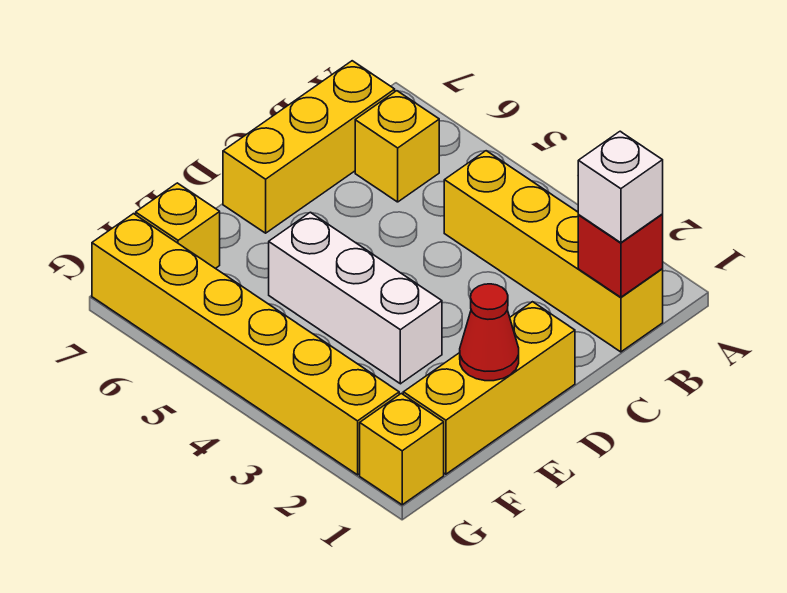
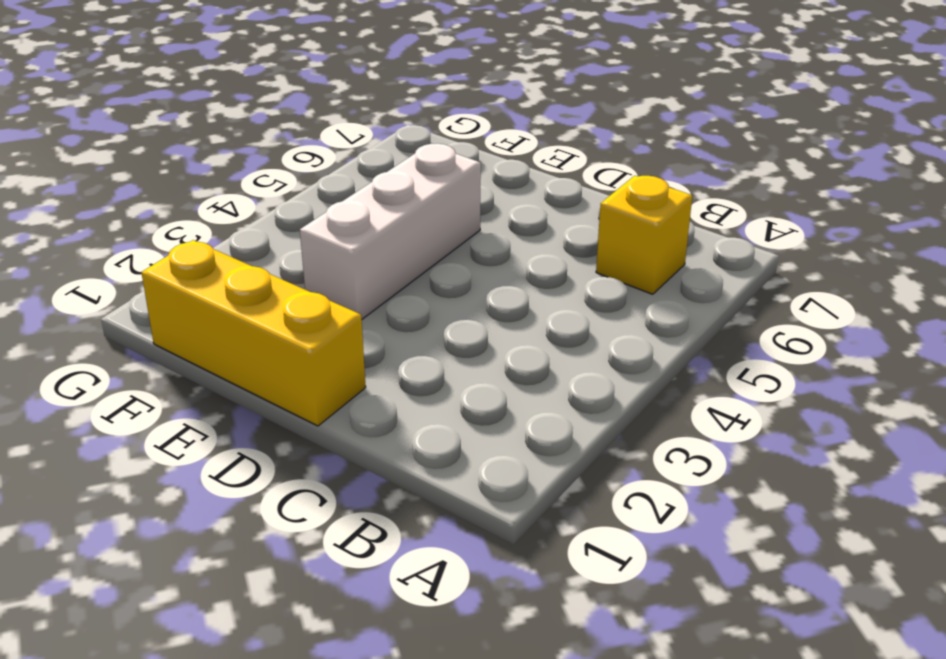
none -> yellow 1x4 brick [444,151,663,352]
none -> yellow 1x3 brick [223,61,395,233]

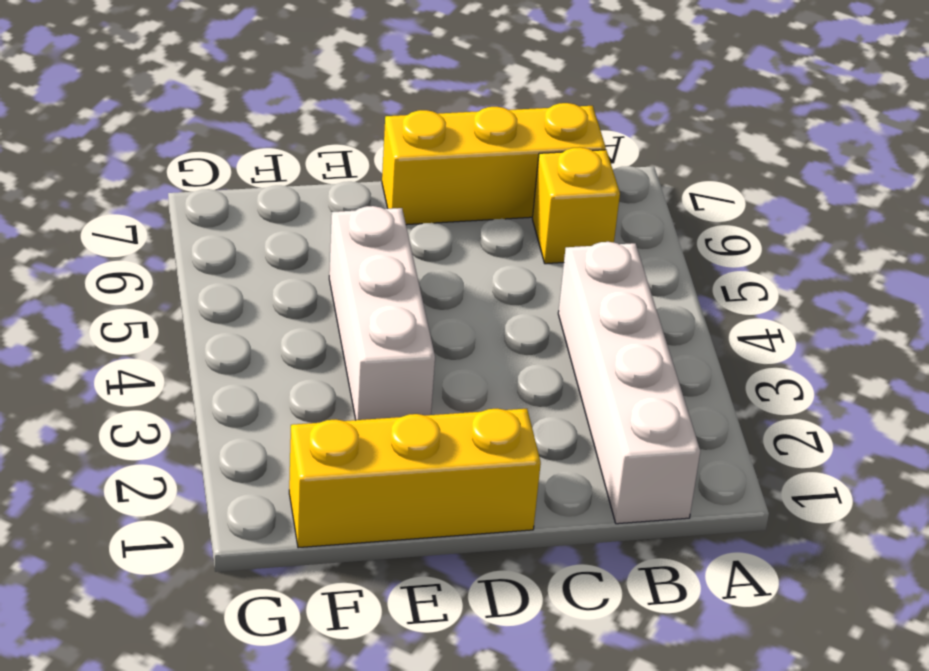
white 1x4 brick [558,242,700,524] -> yellow 1x4 brick [444,151,663,352]
none -> yellow 1x1 brick [136,183,220,268]
none -> yellow 1x1 brick [360,393,444,505]

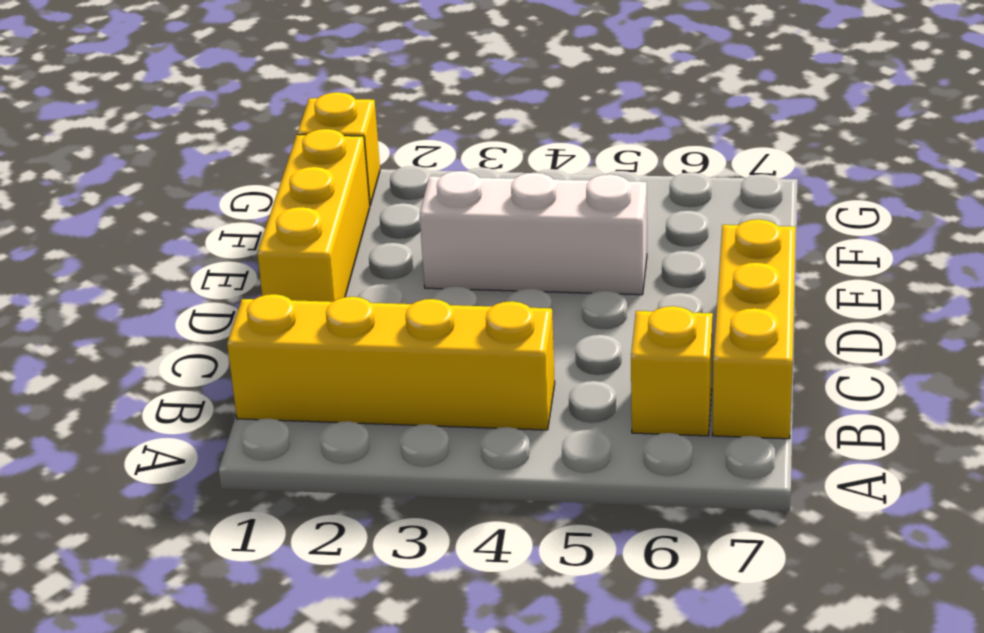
none -> yellow 1x1 brick [136,183,220,268]
none -> yellow 1x6 brick [92,214,399,475]

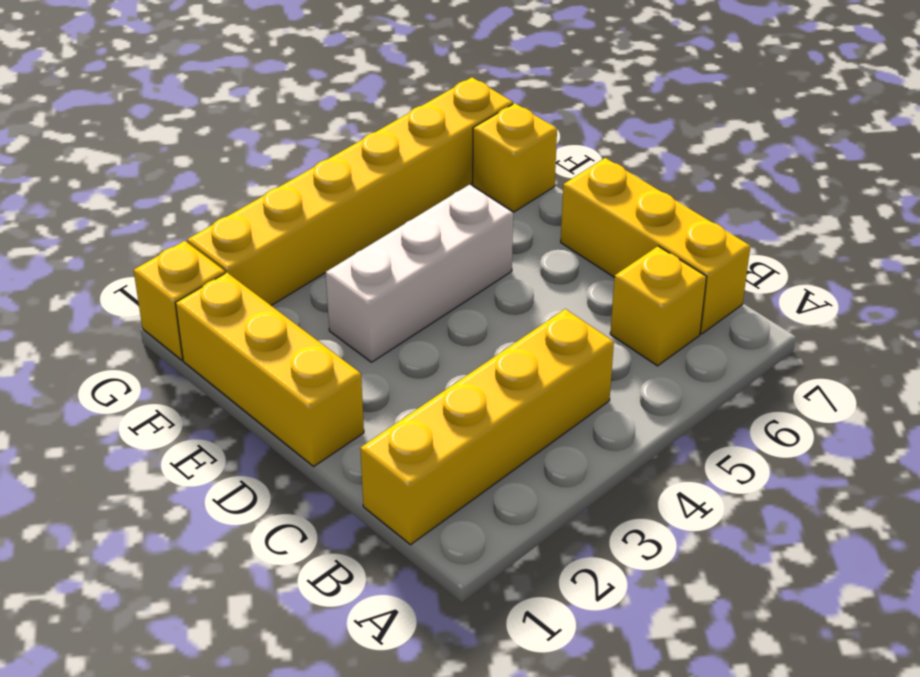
none -> red 1x1 brick [578,214,663,297]
none -> red 1x1 cone [460,284,519,381]

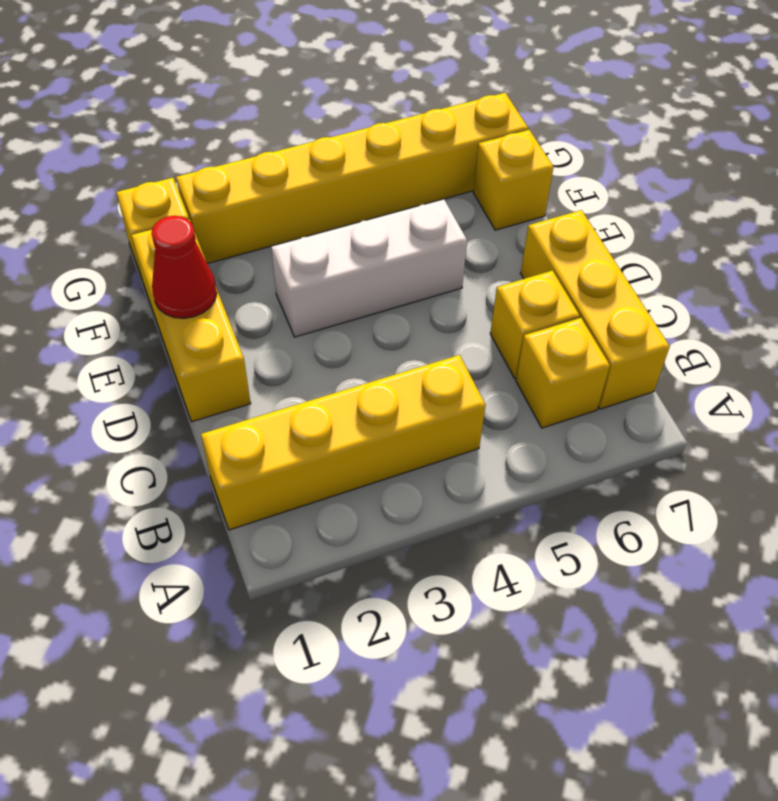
yellow 1x1 brick [490,271,580,378] -> none
none -> red 1x1 brick [578,214,663,297]
none -> white 1x1 brick [578,131,663,243]

